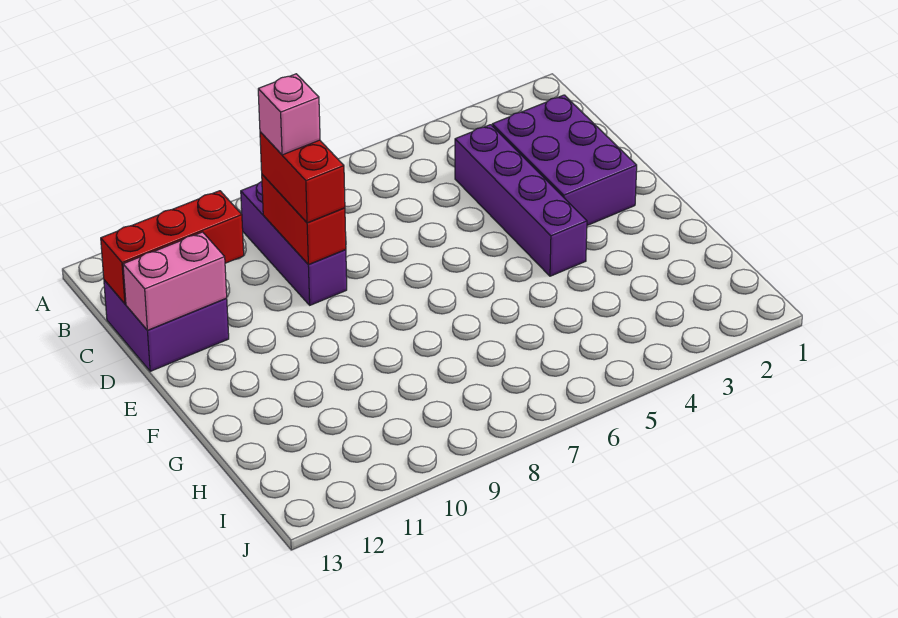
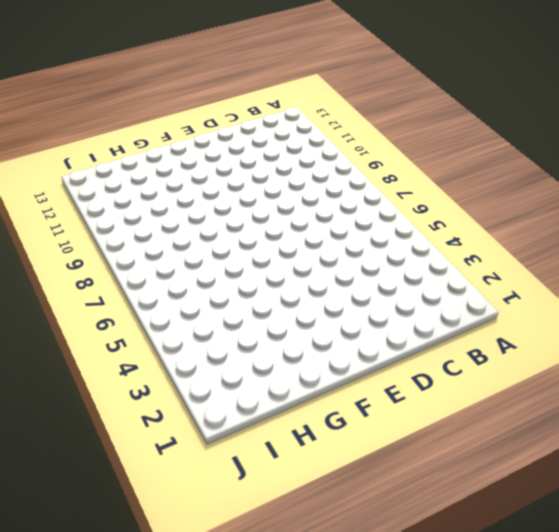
none -> purple 1x3 brick [241,181,347,305]
none -> purple 2x3 brick [492,95,637,225]

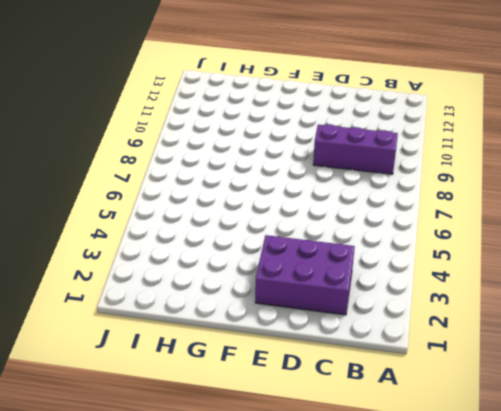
none -> purple 1x4 brick [455,125,587,276]
none -> purple 2x2 brick [104,280,229,371]

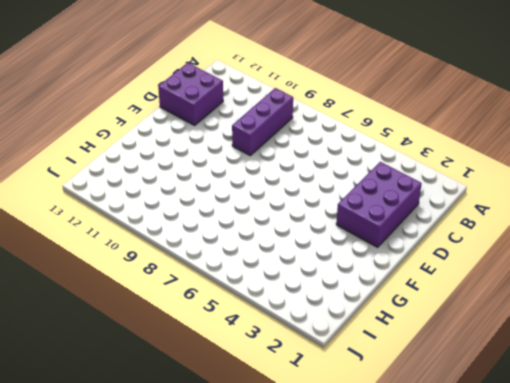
none -> purple 1x4 brick [455,125,587,276]
none -> red 1x2 brick [262,175,346,265]

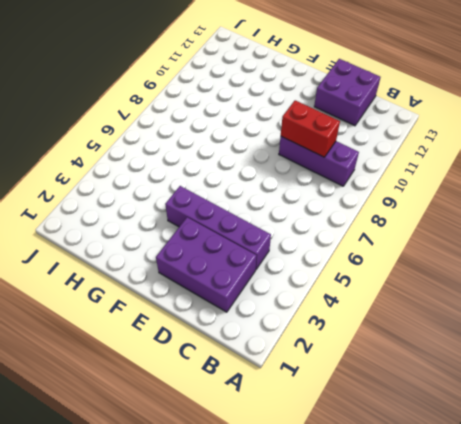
none -> red 1x3 brick [101,191,244,304]
none -> pink 1x2 brick [123,232,227,330]

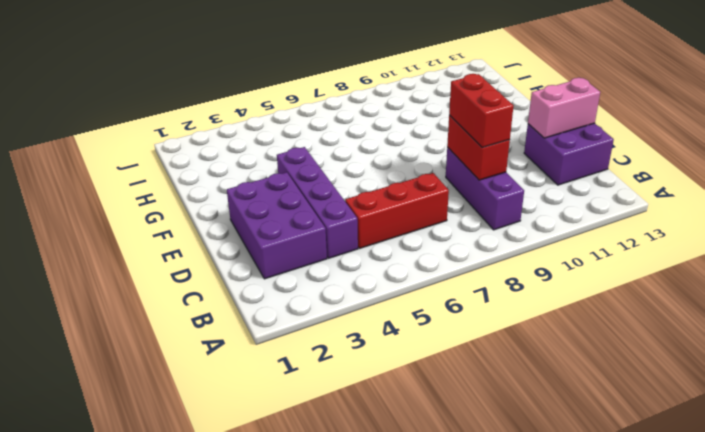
red 1x3 brick [345,173,449,249] -> red 1x3 brick moved to [101,191,244,304]
none -> pink 1x1 brick [258,74,320,155]

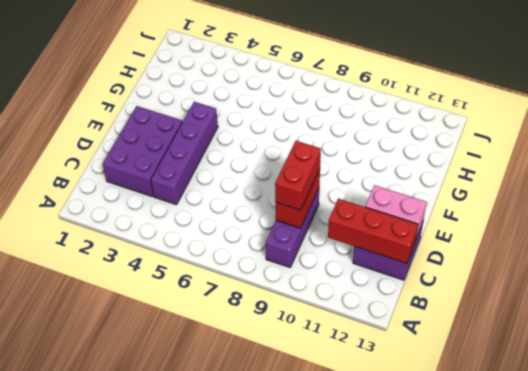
none -> pink 1x1 brick [258,74,320,155]

